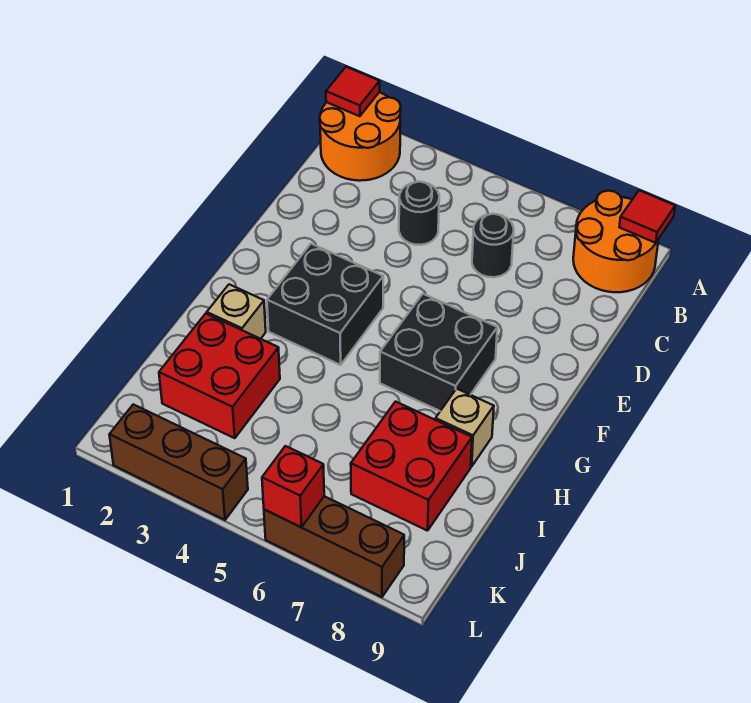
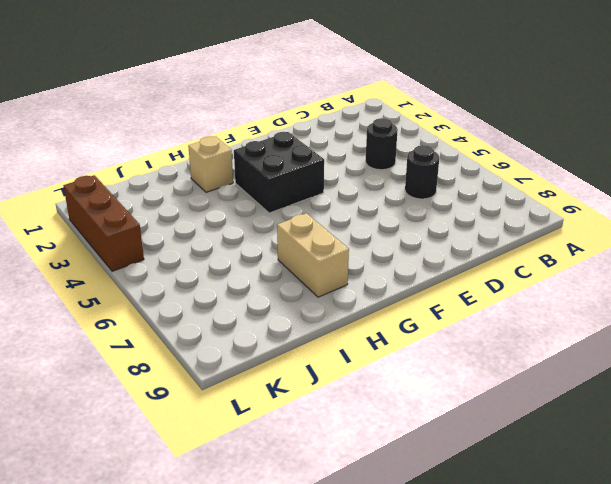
tan 1x2 brick [277,213,349,297] -> tan 1x1 brick [436,389,494,467]
none -> orange 2x2 round brick [319,92,401,181]
none -> orange 2x2 round brick [573,191,659,292]
none -> black 2x2 brick [380,294,497,411]

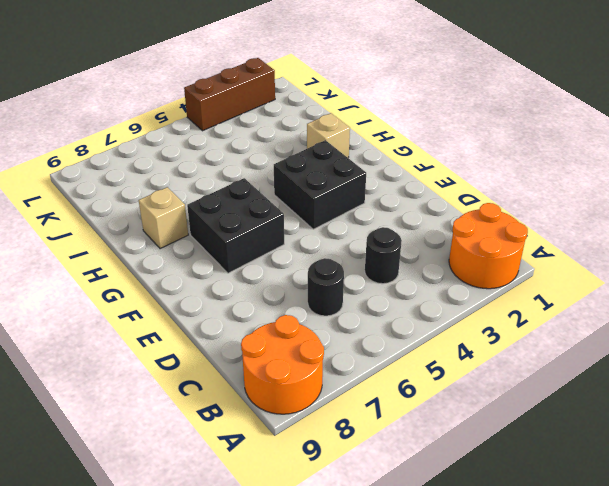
none -> red 2x2 brick [159,314,280,438]
none -> red 2x2 brick [351,402,472,531]
none -> brown 1x3 brick [264,496,404,597]

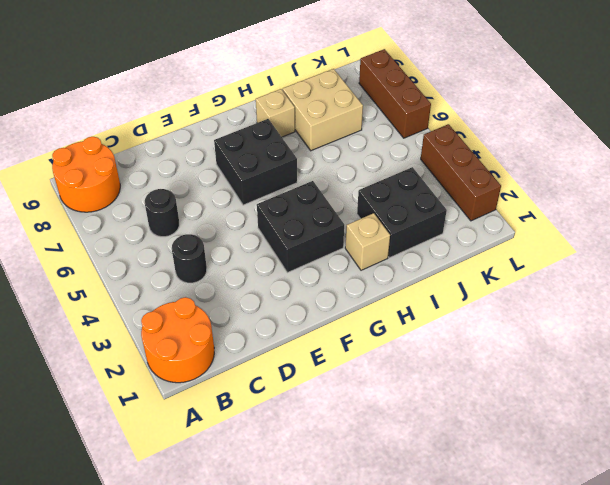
black 2x2 brick [357,167,447,258] -> red 2x2 brick [159,314,280,438]
tan 2x2 brick [283,69,363,151] -> red 2x2 brick [351,402,472,531]
none -> red 1x1 tile [326,67,380,116]
none -> red 1x1 tile [619,190,675,243]
none -> red 1x1 brick [262,446,324,527]

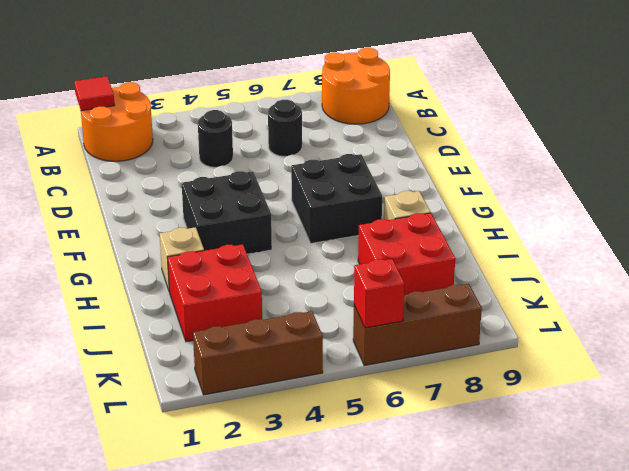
none -> red 1x1 tile [619,190,675,243]

